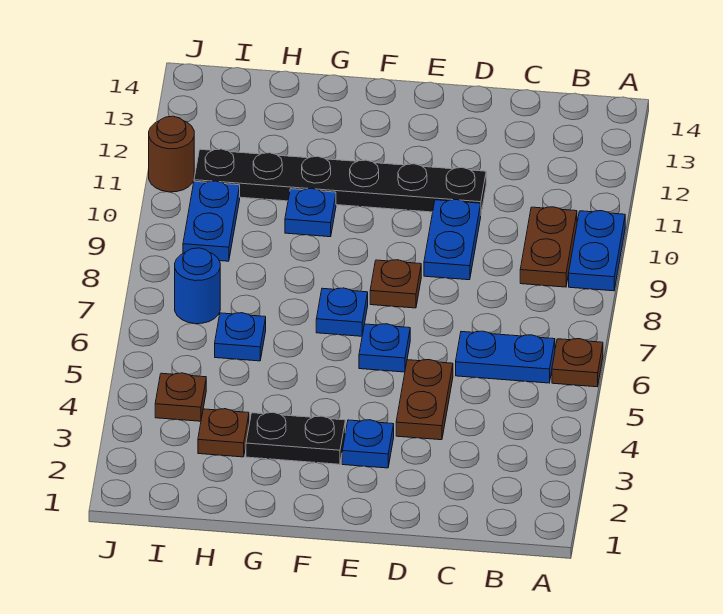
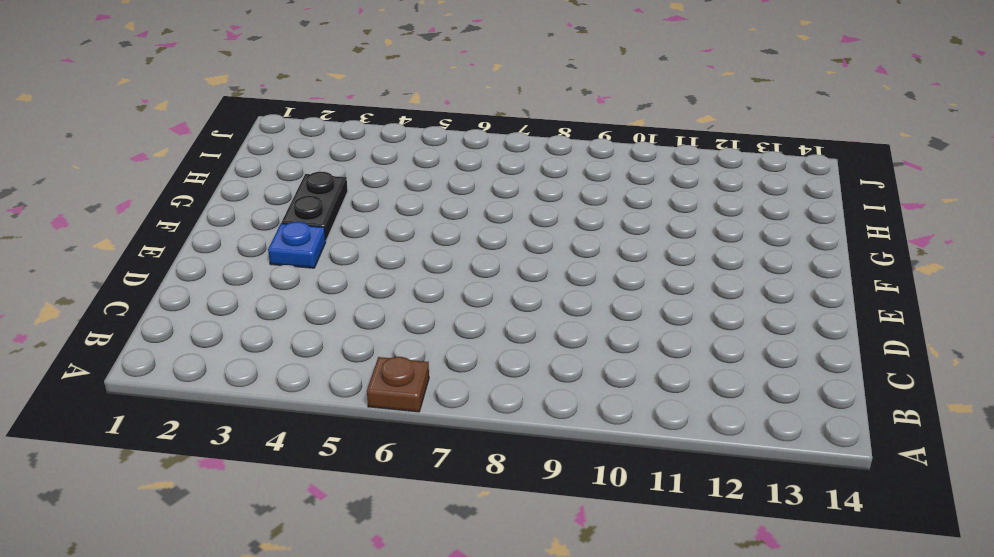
none -> blue 1x2 plate [569,211,625,291]
none -> blue 1x2 plate [456,331,555,383]
none -> brown 1x2 plate [520,207,577,287]

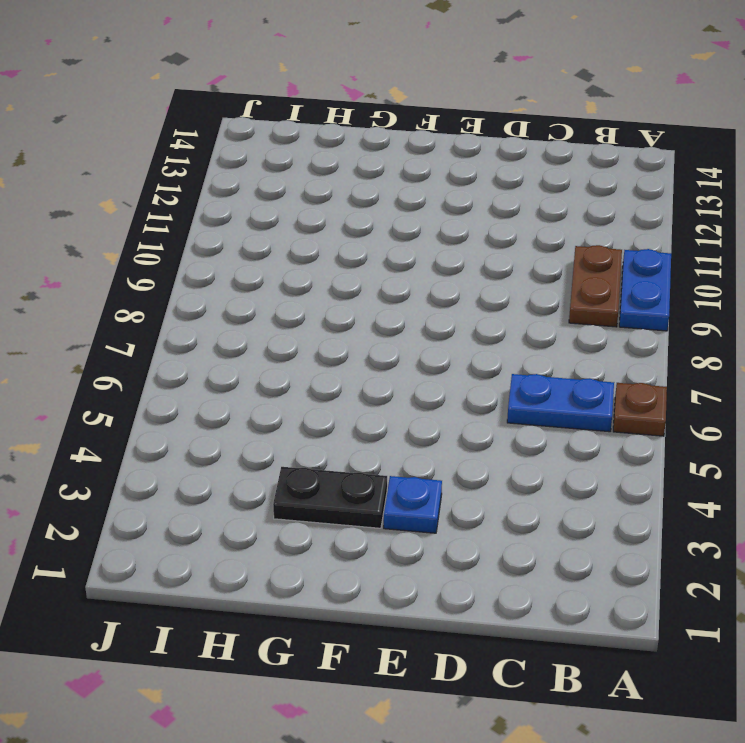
none -> brown 1x2 plate [396,360,453,440]
none -> blue 1x2 plate [424,200,481,280]
none -> black 1x6 plate [194,149,486,213]

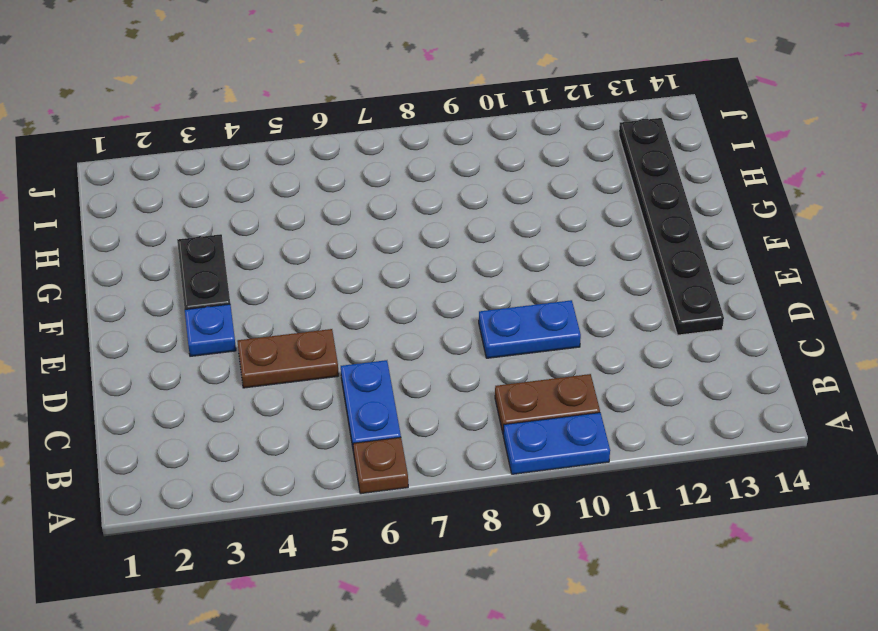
black 1x6 plate [619,118,724,335] -> black 1x6 plate moved to [194,149,486,213]
none -> blue 1x1 plate [359,324,410,372]
none -> brown 1x1 plate [370,260,421,308]
none -> blue 1x1 plate [316,288,368,336]

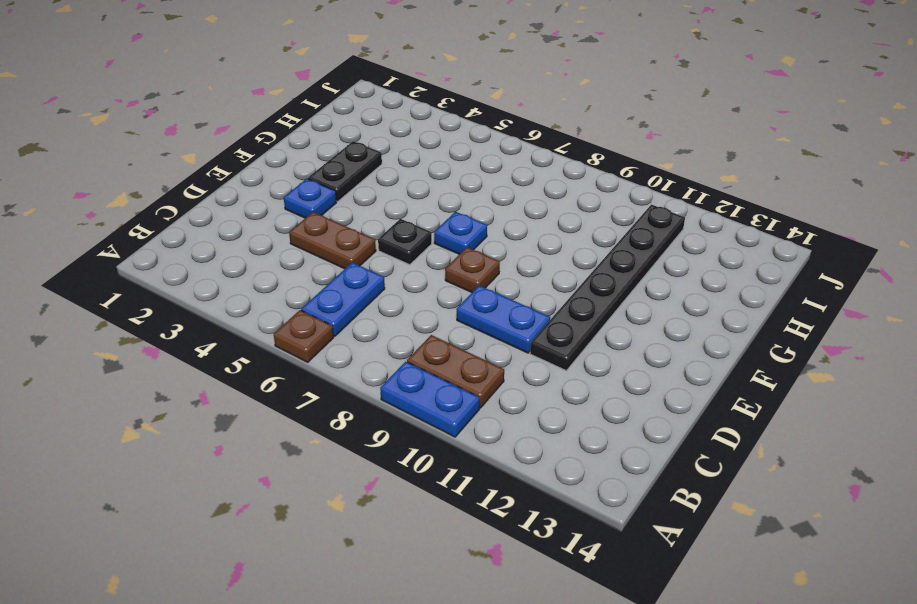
black 1x1 plate [378,219,432,265] -> blue 1x1 plate [359,324,410,372]
none -> blue 1x1 plate [285,188,336,237]
none -> brown 1x1 plate [198,409,249,457]
none -> blue 1x1 plate [215,313,266,361]

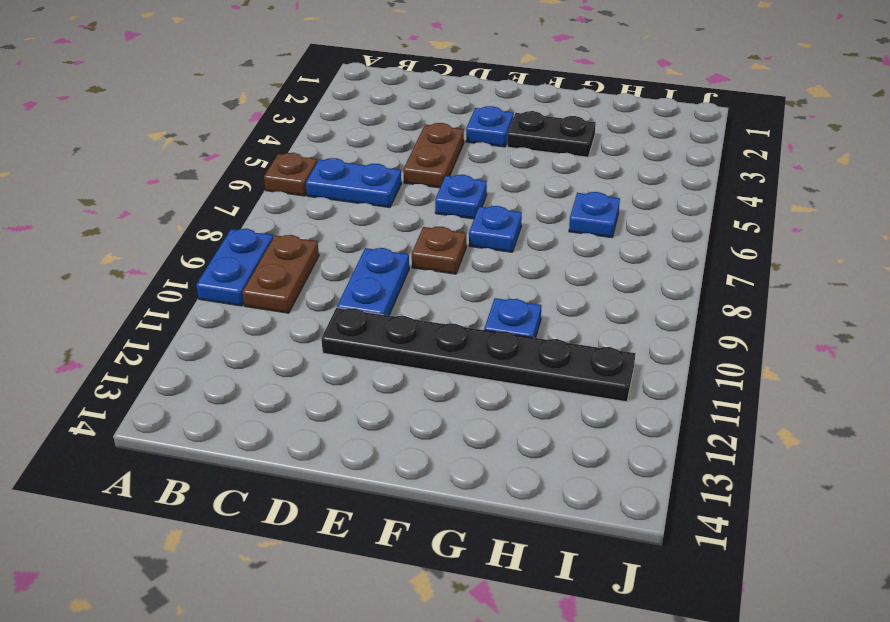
none -> brown 1x1 plate [198,409,249,457]
none -> brown 1x1 plate [155,373,206,421]
none -> blue 1x1 round brick [175,248,220,324]

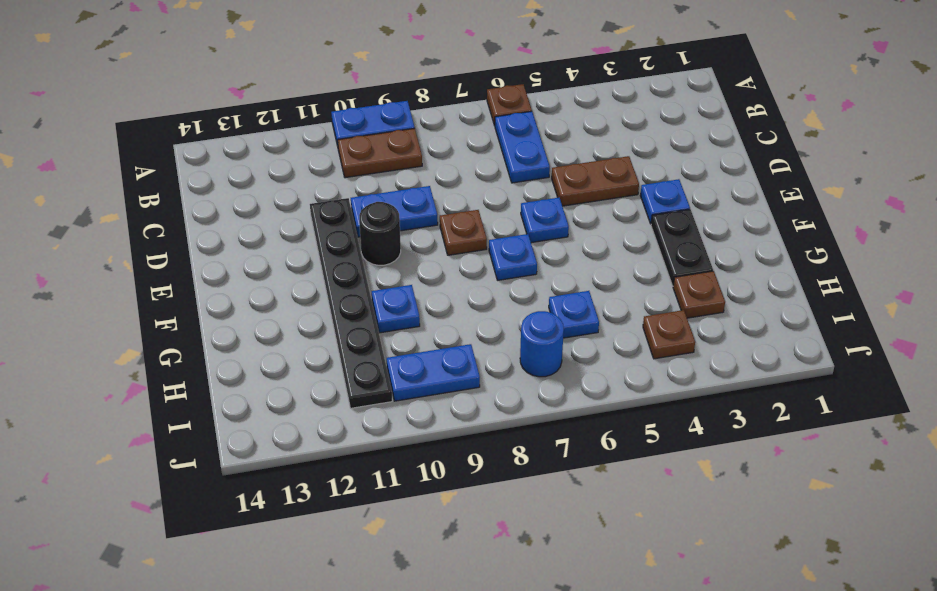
black 1x1 round brick [359,202,401,265] -> none
none -> brown 1x1 round brick [149,116,194,192]

